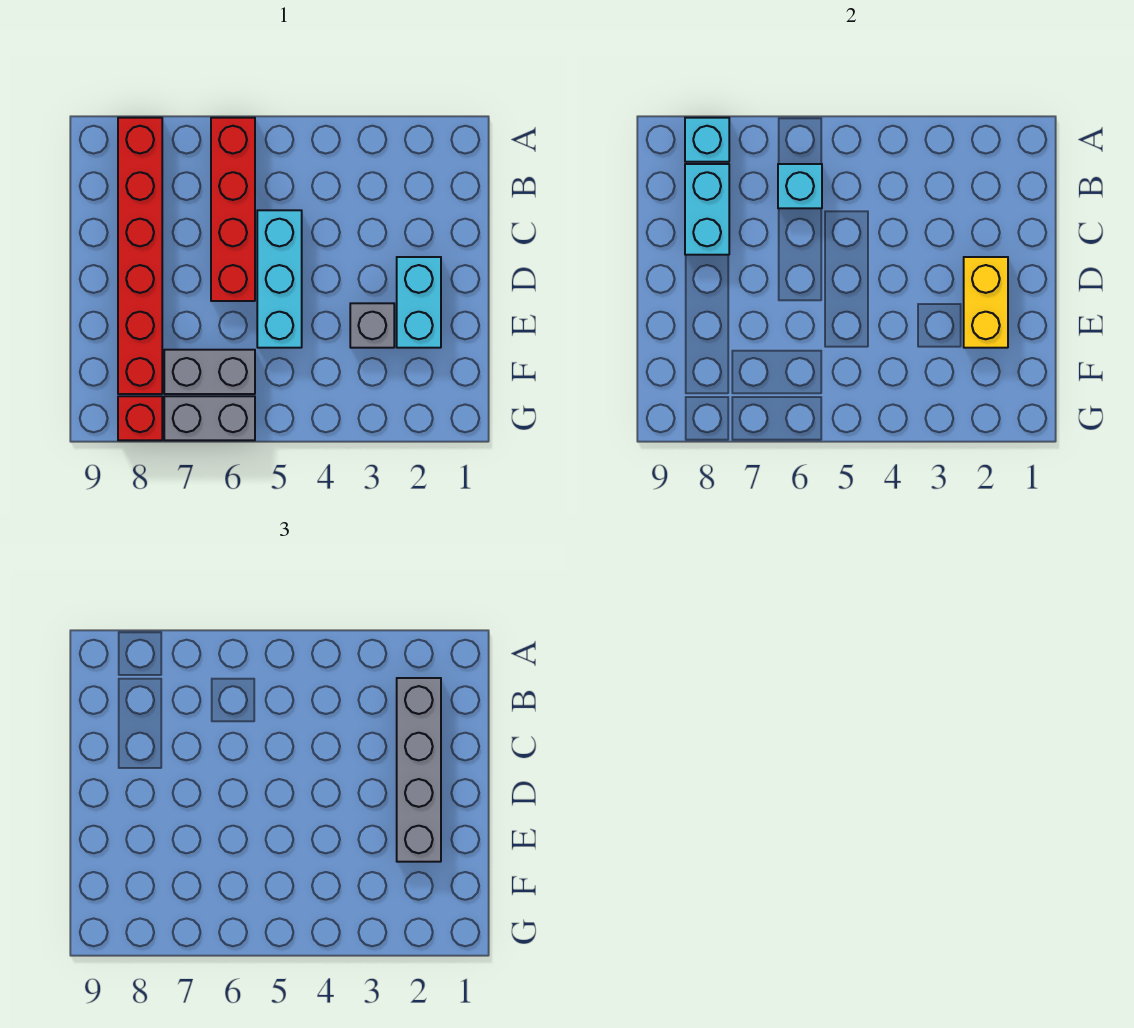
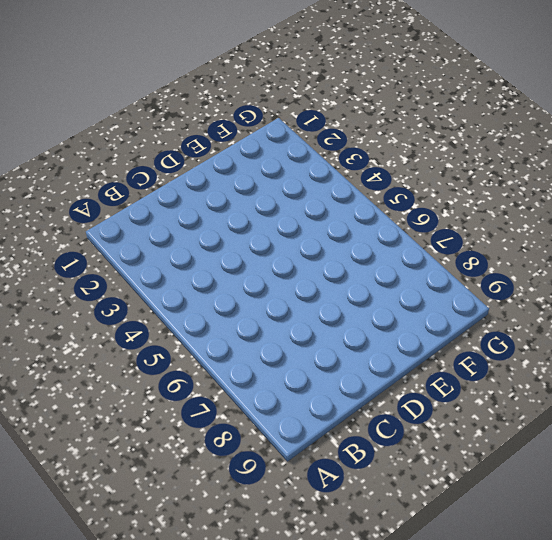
none -> red 1x4 brick [211,118,255,301]
none -> red 1x6 brick [118,118,162,394]
none -> cyan 1x3 brick [257,210,302,348]

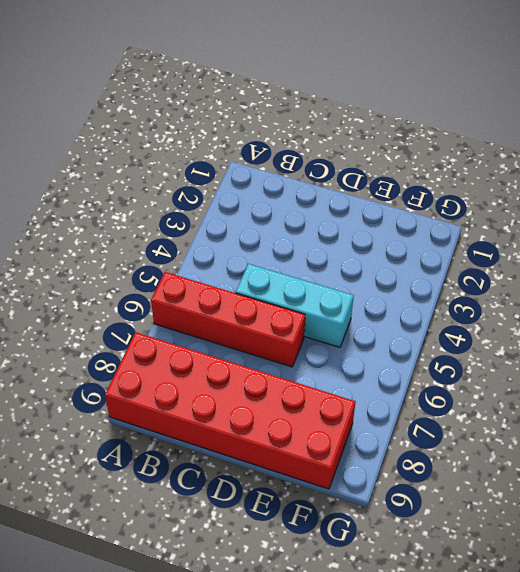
red 2x6 brick [105,332,356,489] -> red 1x6 brick [118,118,162,394]
none -> cyan 1x2 brick [397,257,441,348]
none -> grey 1x1 brick [350,303,394,348]
none -> grey 1x2 brick [164,350,255,394]

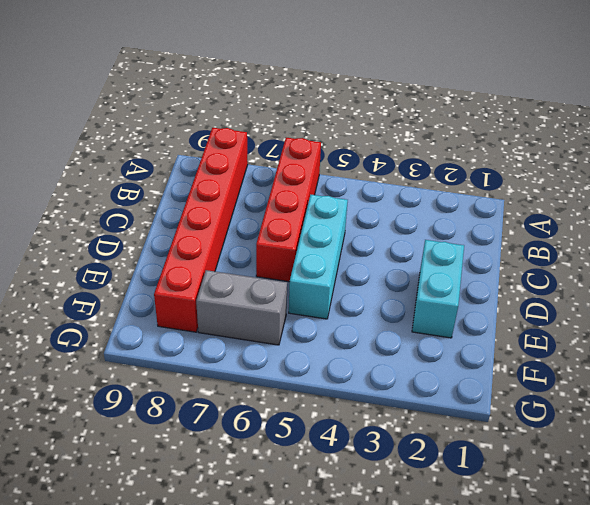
none -> grey 1x1 brick [350,303,394,348]
none -> grey 1x2 brick [164,396,255,440]
none -> red 1x1 brick [118,396,162,440]

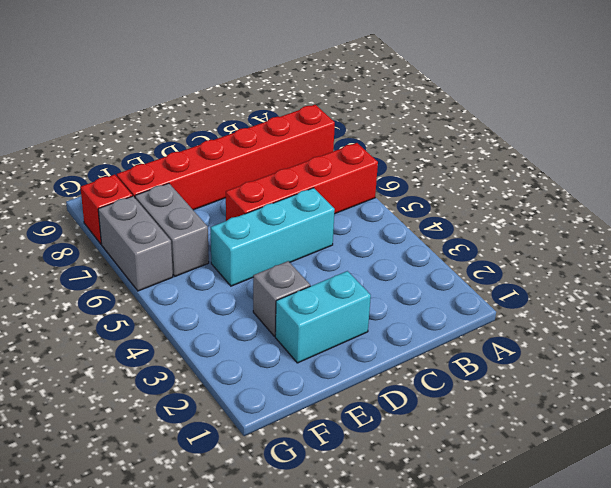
none -> cyan 1x1 brick [685,118,729,162]
none -> cyan 1x1 brick [778,164,822,208]
none -> cyan 1x2 brick [685,164,729,255]

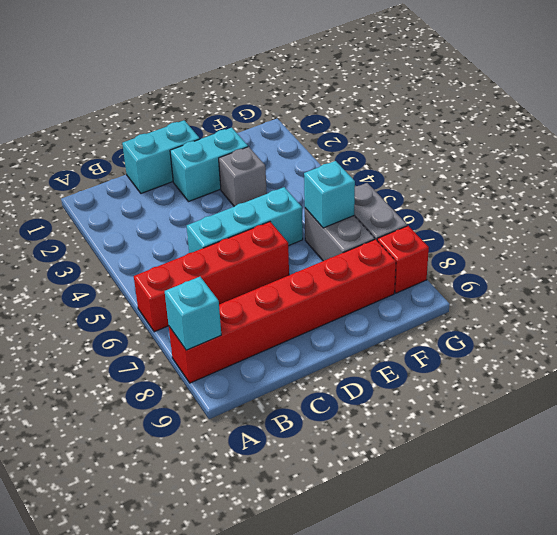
cyan 1x2 brick [122,120,200,193] -> cyan 1x2 brick moved to [685,164,729,255]
cyan 1x1 brick [304,161,355,228] -> cyan 1x1 brick moved to [778,164,822,208]
none -> yellow 1x2 brick [964,257,1008,348]
none -> grey 1x4 brick [397,678,441,862]

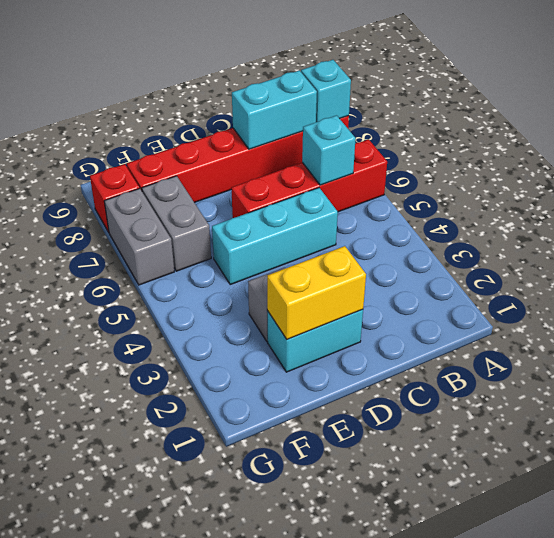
none -> grey 1x4 brick [397,678,441,862]

